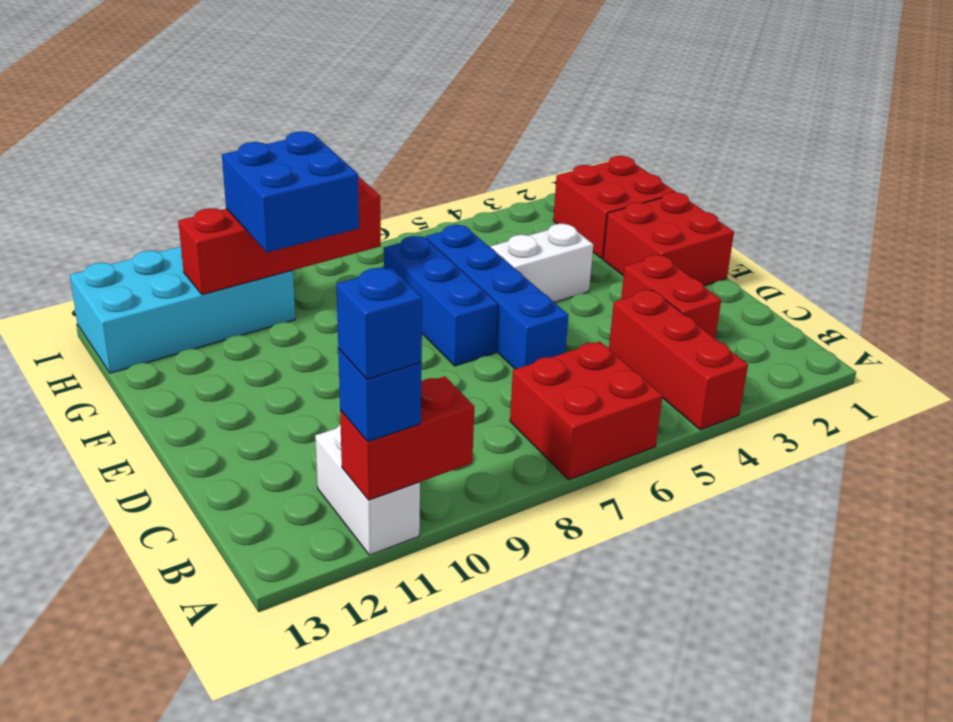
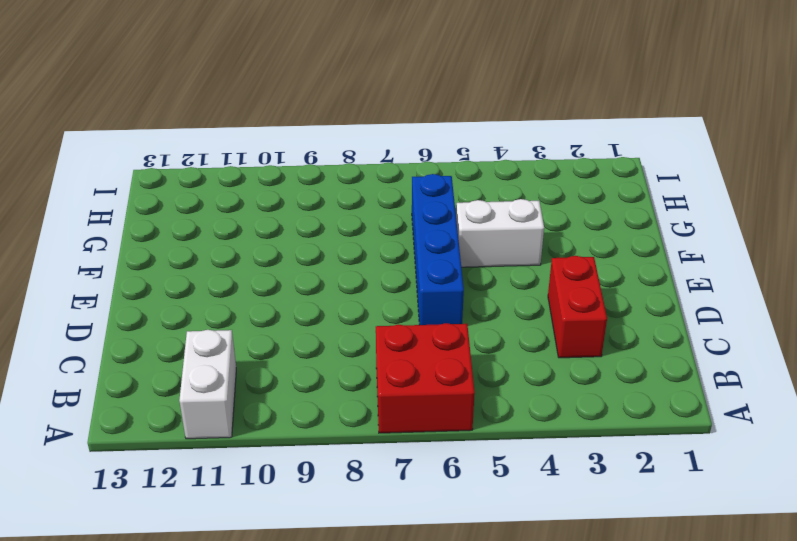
none -> red 1x3 brick [609,290,748,430]
none -> red 2x2 brick [603,192,734,286]
none -> blue 1x3 brick [384,236,498,366]

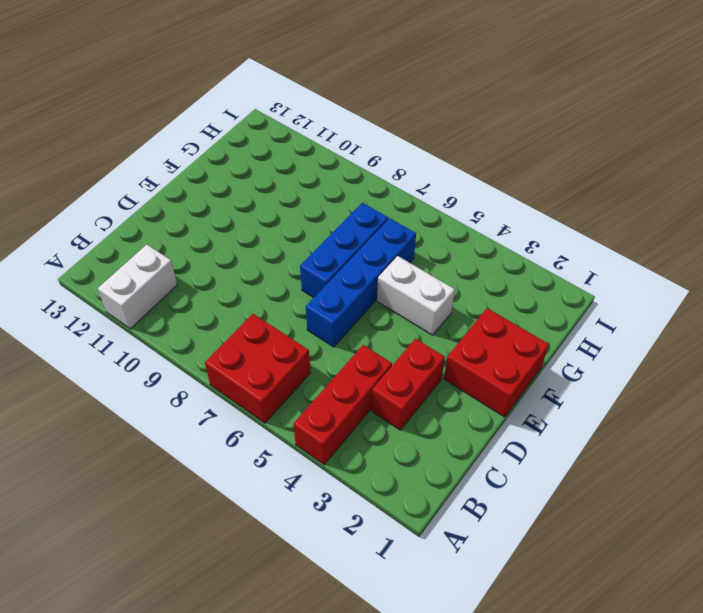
none -> red 2x2 brick [553,156,676,259]
none -> cyan 2x4 brick [70,246,295,373]
none -> red 1x2 brick [340,376,474,500]

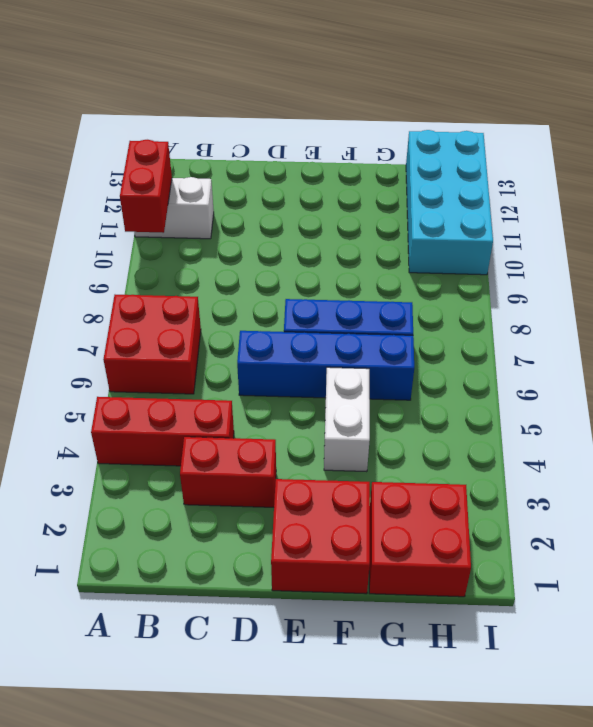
none -> red 1x4 brick [178,176,381,295]
none -> blue 1x1 brick [338,349,422,442]
none -> blue 2x2 brick [222,132,359,253]

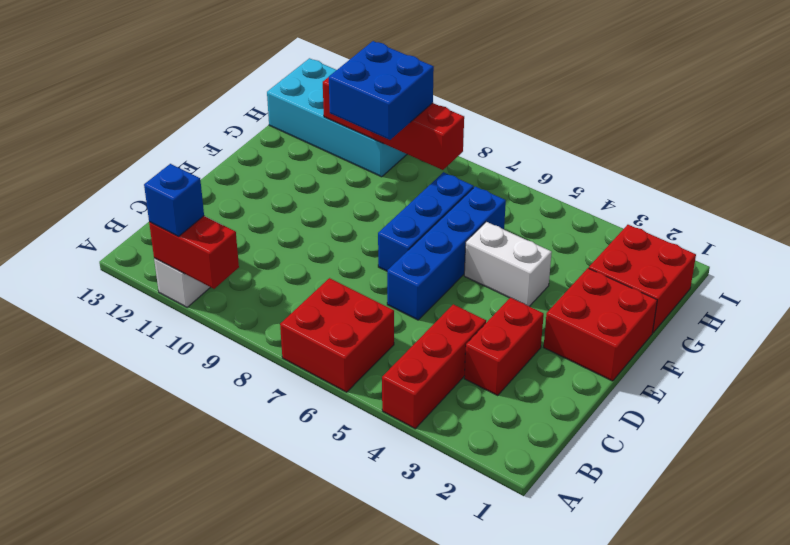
none -> blue 1x1 brick [336,268,422,379]

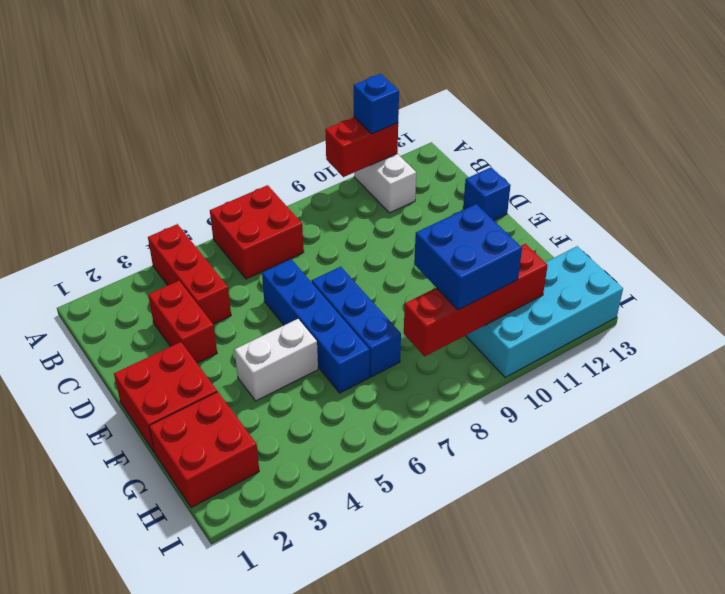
blue 1x1 brick [463,167,511,220] -> blue 1x1 brick moved to [336,268,422,379]

